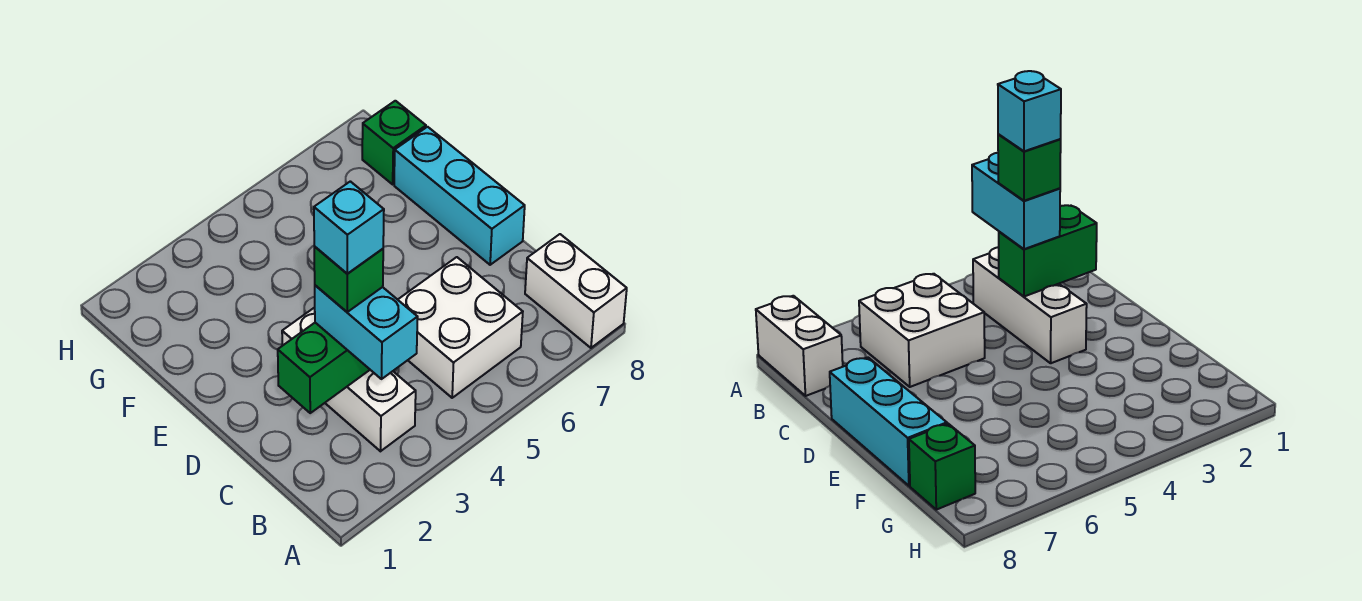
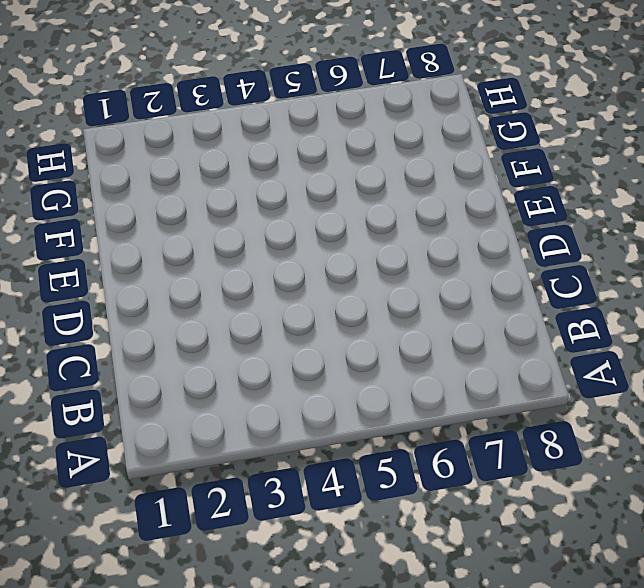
none -> white 1x2 brick [525,234,627,348]
none -> white 1x3 brick [282,307,416,451]

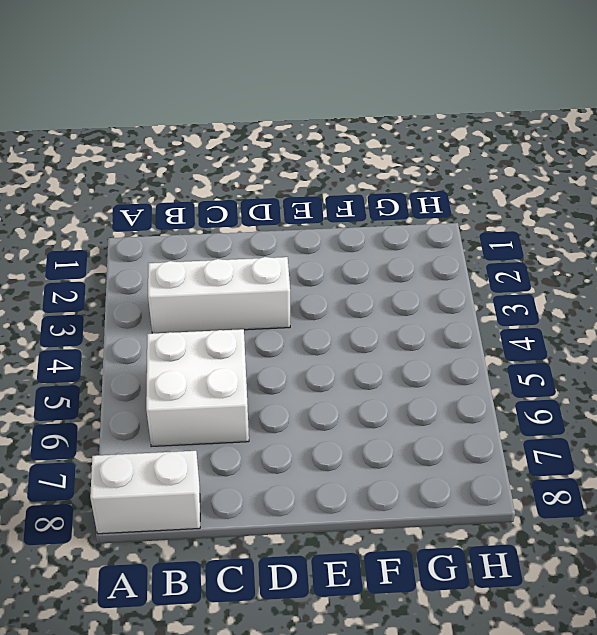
none -> cyan 1x3 brick [394,127,525,265]
none -> green 1x1 brick [362,101,426,184]

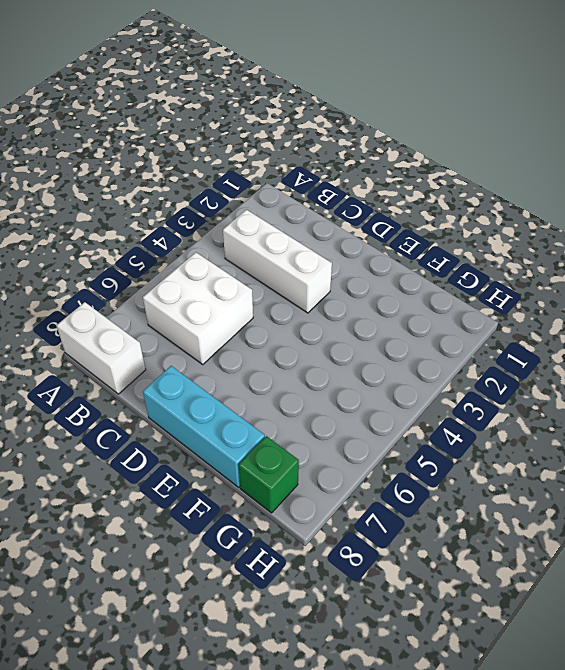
none -> green 1x2 brick [278,323,370,413]
none -> cyan 1x2 brick [315,285,418,379]

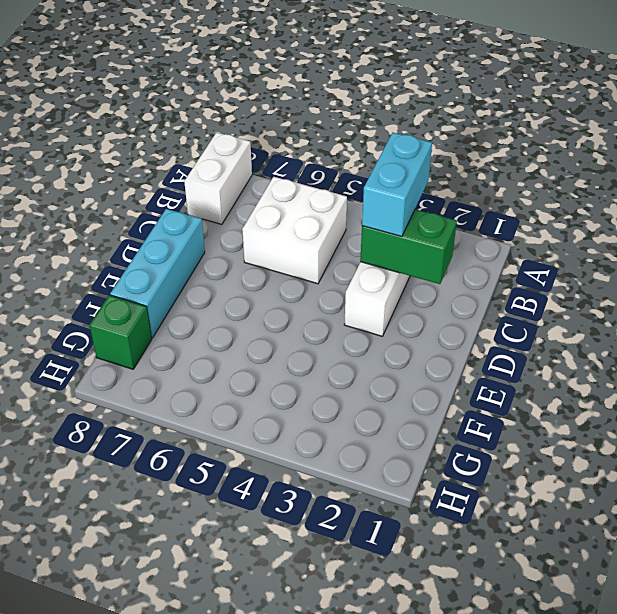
none -> green 1x1 brick [314,247,383,312]
none -> cyan 1x1 brick [314,181,384,274]

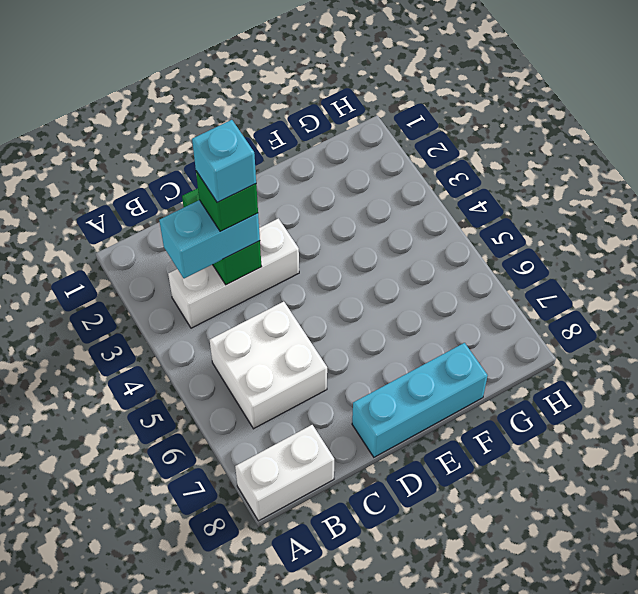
none -> green 1x1 brick [362,101,426,184]

